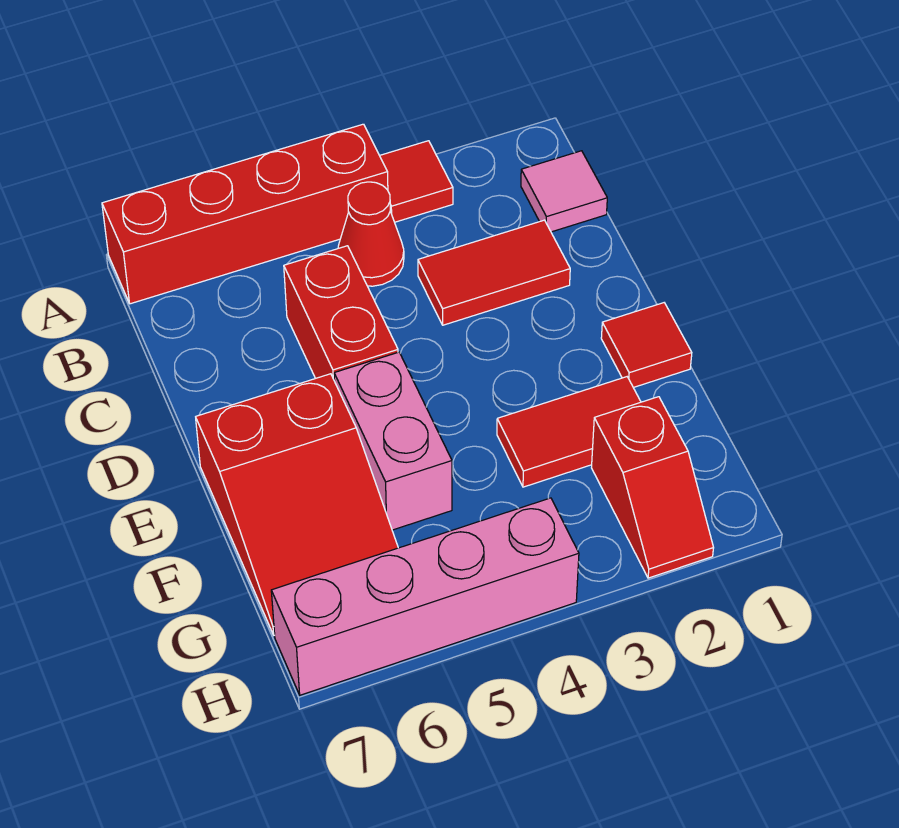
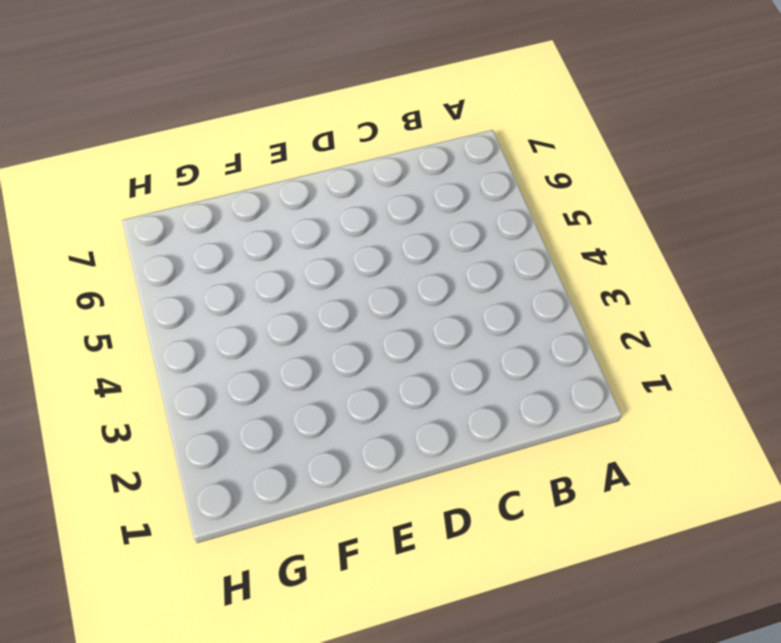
none -> red 1x1 tile [380,141,453,222]
none -> red 1x4 brick [102,124,388,304]
none -> pink 1x1 tile [521,151,607,232]

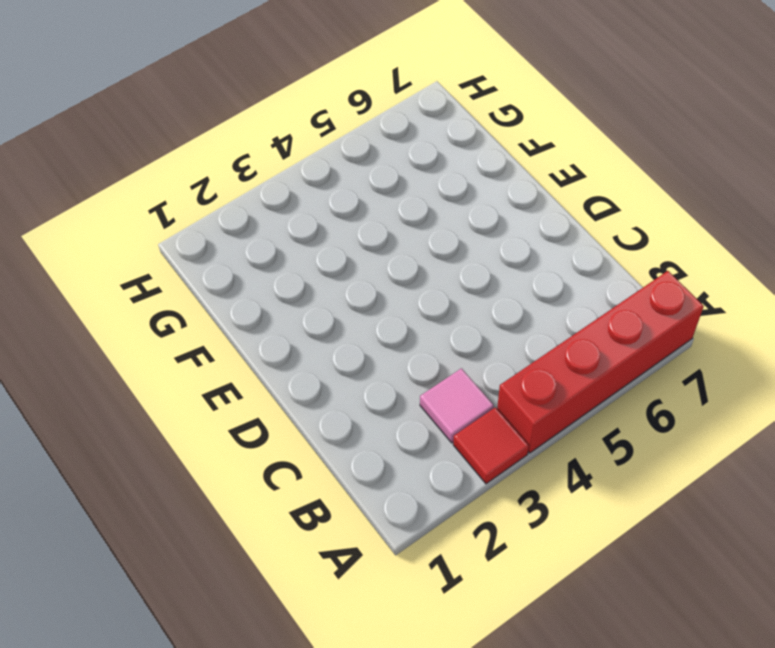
pink 1x1 tile [420,368,494,443] -> pink 1x1 tile moved to [521,151,607,232]
none -> red 1x1 cone [338,182,404,286]
none -> red 1x2 tile [418,220,570,325]
none -> red 1x2 brick [284,246,398,381]

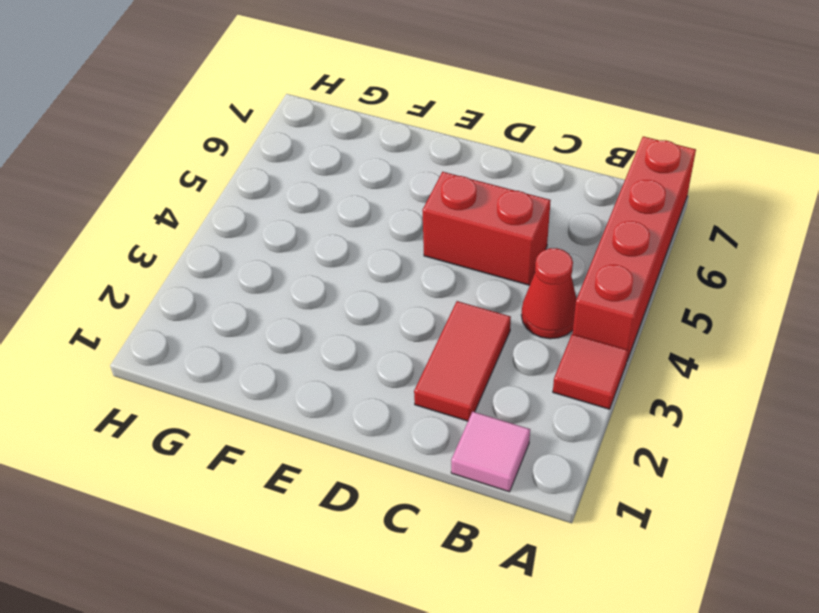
none -> red 1x1 tile [601,303,692,388]
none -> pink 1x2 brick [334,352,452,530]
none -> red 2x3 slope [196,374,398,635]

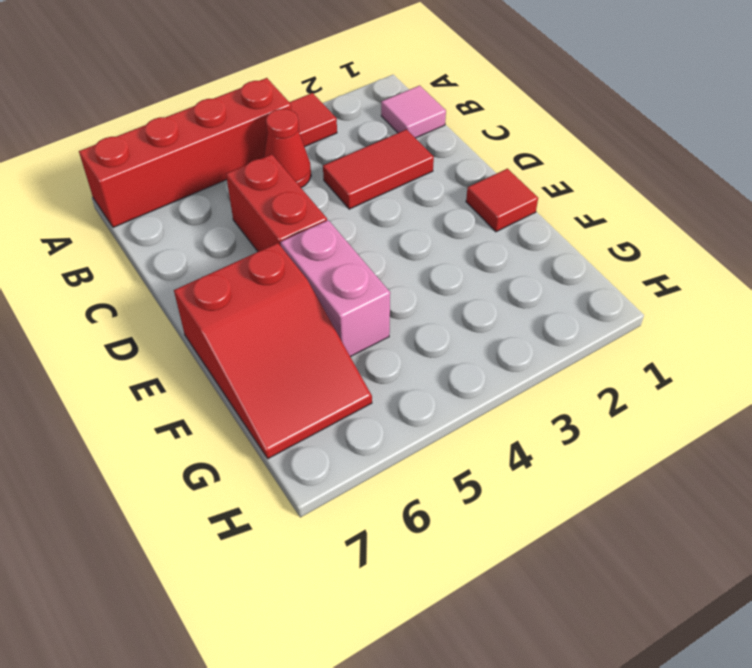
none -> red 1x2 tile [497,377,641,487]
none -> red 1x2 slope [592,397,713,578]
none -> pink 1x4 brick [271,498,579,695]

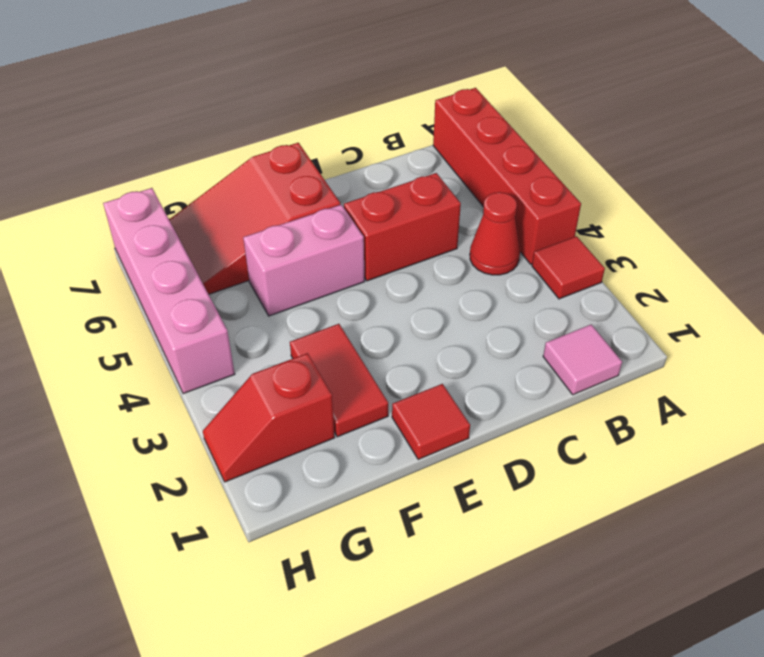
none -> red 1x2 tile [418,220,570,325]

